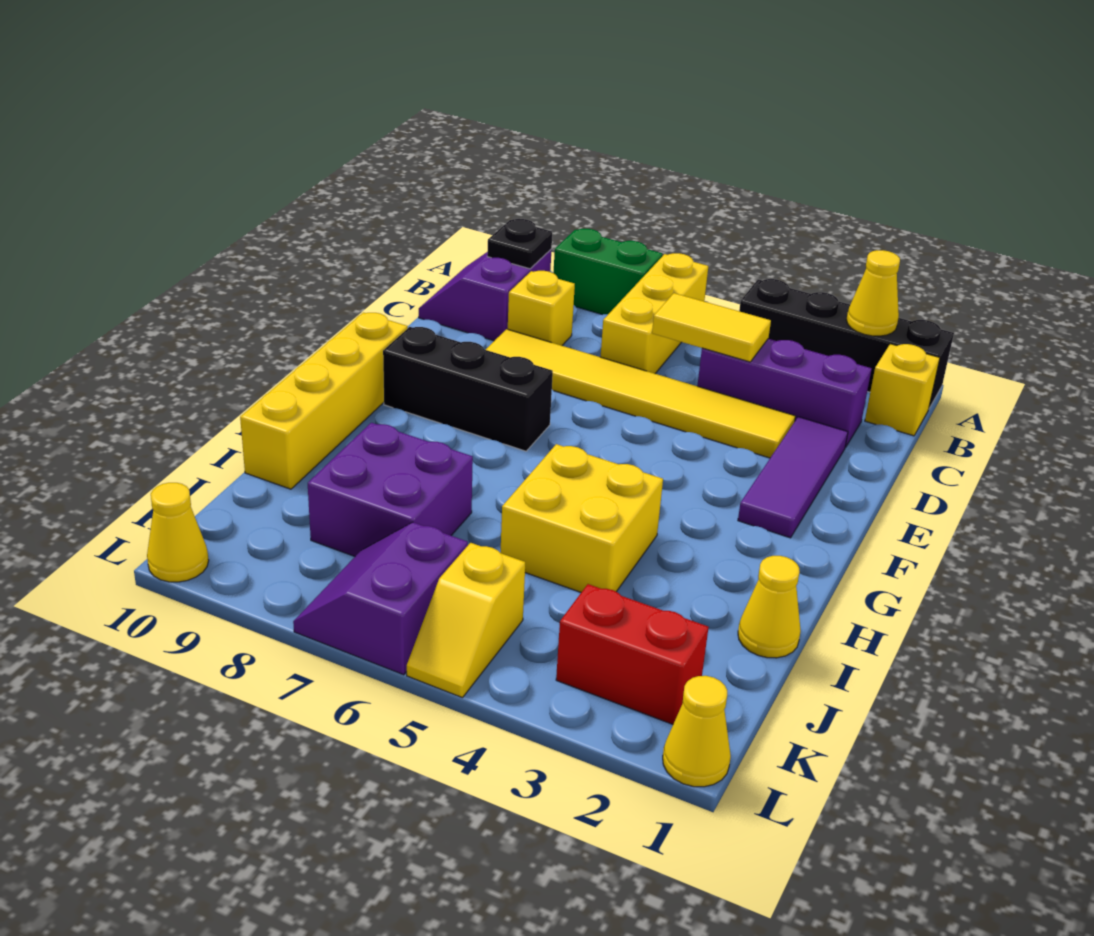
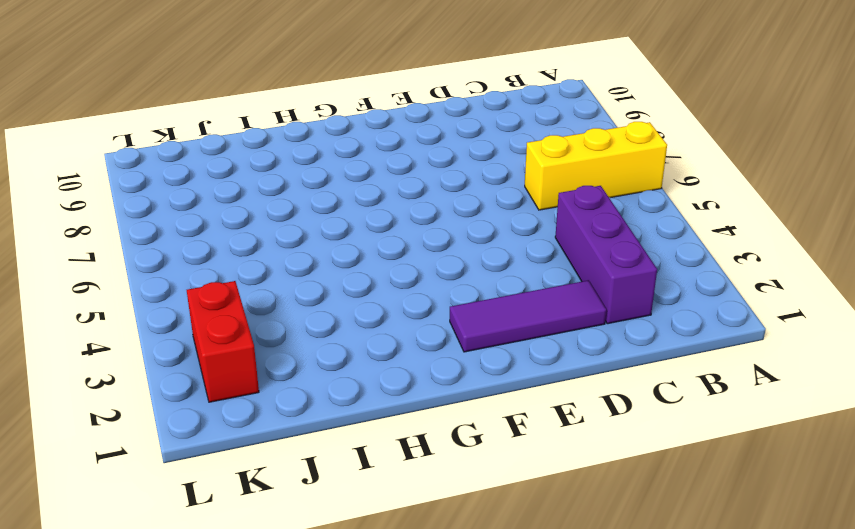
none -> black 1x4 brick [739,279,954,408]
none -> green 1x2 brick [553,229,662,315]
none -> yellow 1x1 brick [865,344,940,436]

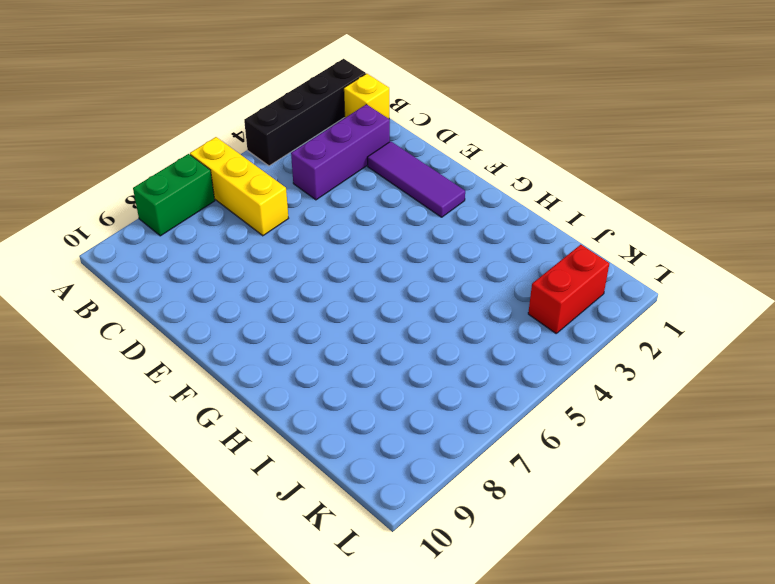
none -> purple 2x2 slope [419,250,551,341]
none -> yellow 1x1 brick [508,271,575,346]
none -> yellow 1x6 tile [486,329,795,458]

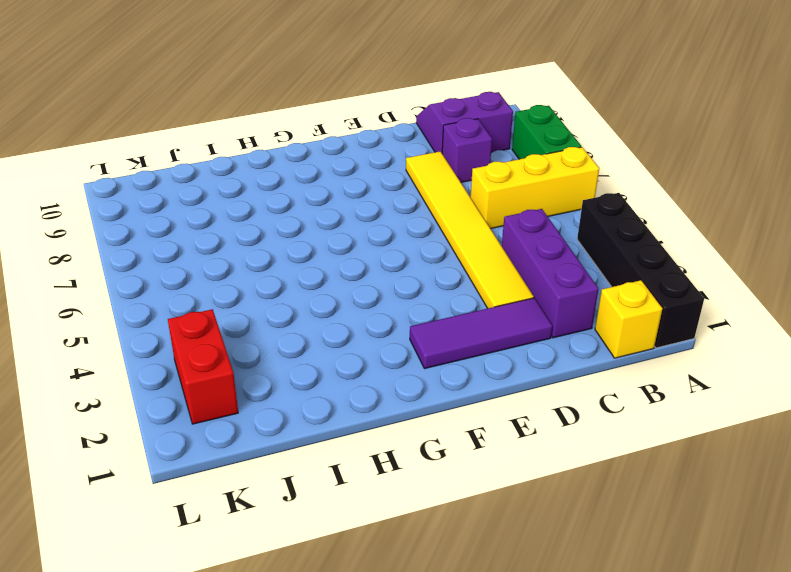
purple 1x1 brick [442,118,492,182] -> yellow 1x1 brick [508,271,575,346]
none -> black 1x3 brick [383,327,553,451]
none -> yellow 1x4 brick [240,313,408,489]
none -> yellow 2x2 brick [500,444,663,592]

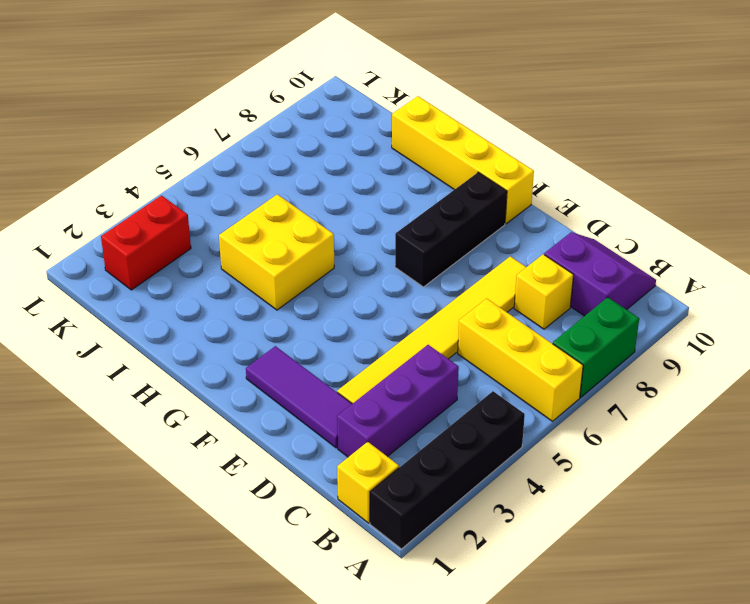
none -> yellow 1x1 cone [738,556,801,658]
none -> purple 2x2 brick [308,423,473,556]
none -> yellow 1x2 slope [407,543,525,698]

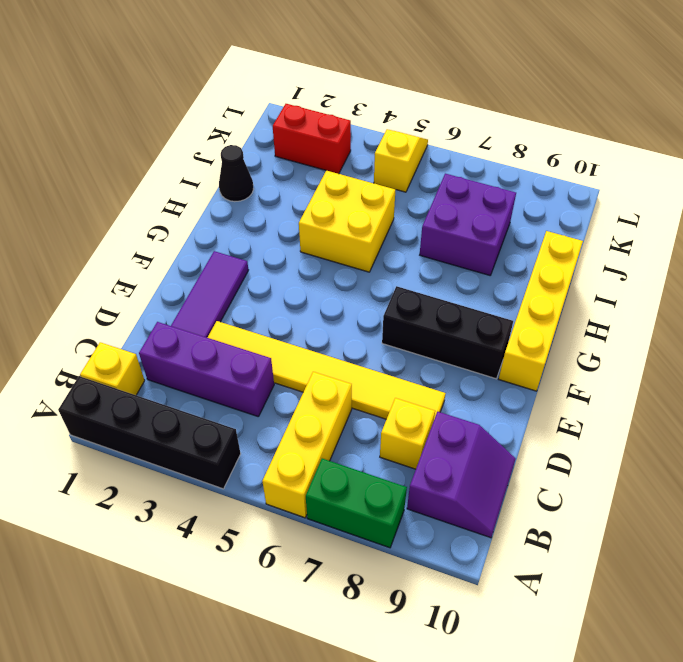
black 1x1 cone [219,145,253,202] -> yellow 1x1 cone [738,556,801,658]
none -> purple 2x2 slope [293,522,468,675]
none -> yellow 1x1 cone [663,676,731,787]
none -> yellow 1x1 cone [147,483,209,582]

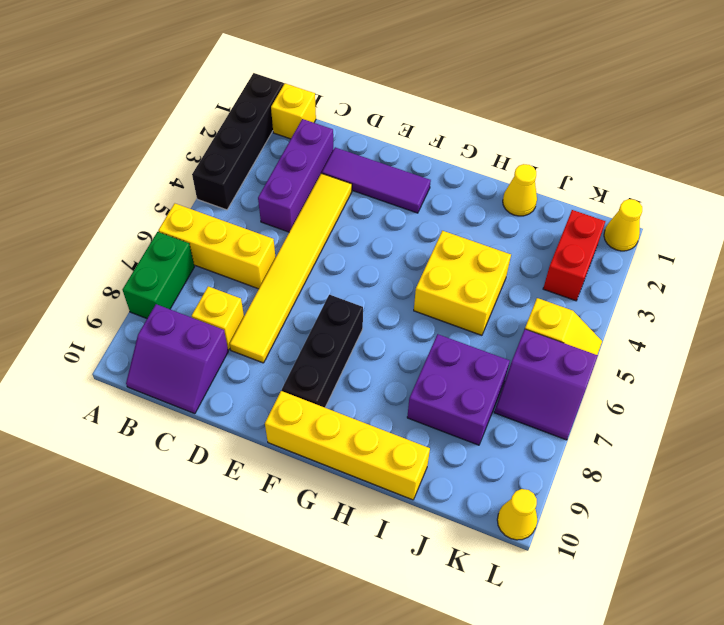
none -> yellow 1x1 cone [846,250,900,336]
none -> black 1x1 plate [487,219,552,269]
none -> yellow 1x2 tile [652,293,771,362]

